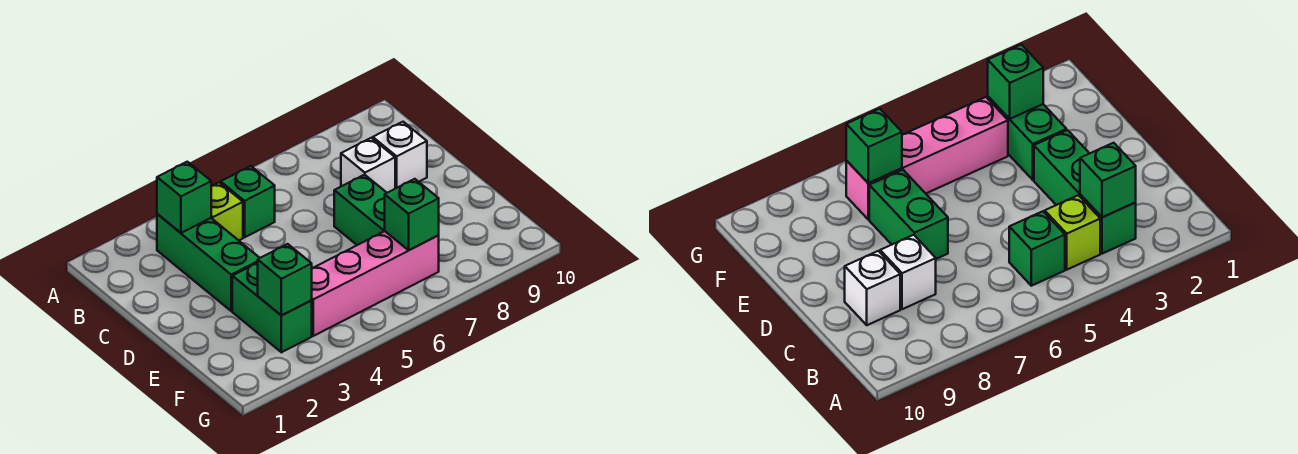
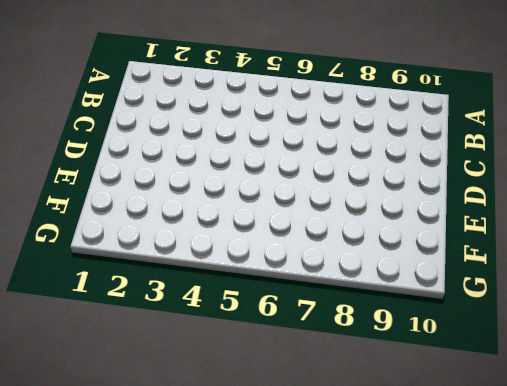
none -> green 1x3 brick [157,214,259,311]
none -> lime 1x1 brick [211,182,243,240]

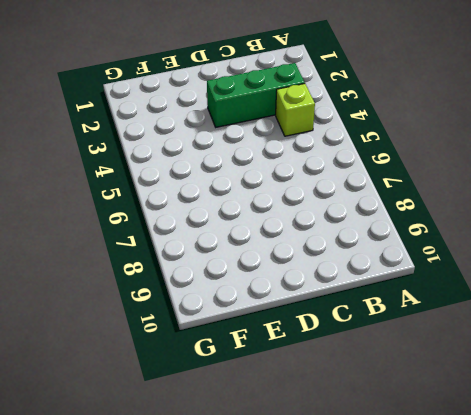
none -> green 1x1 brick [221,166,275,237]
none -> white 1x1 brick [341,138,395,193]

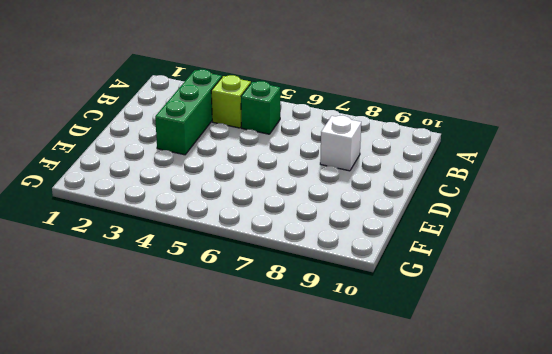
none -> white 1x1 brick [373,122,427,188]
none -> green 1x2 brick [334,175,387,245]

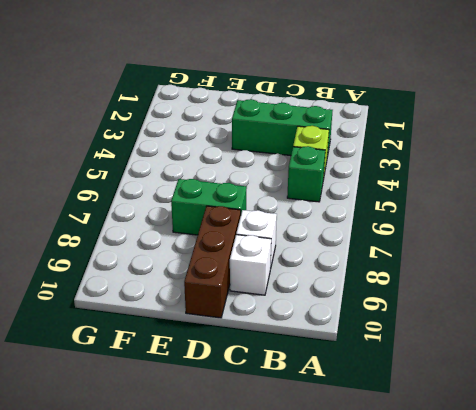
brown 1x3 brick [184,206,241,318] -> none
none -> green 1x2 brick [232,263,312,352]
none -> pink 1x4 brick [311,231,439,336]

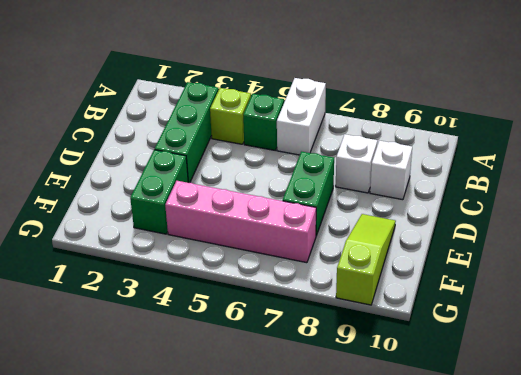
white 1x2 brick [277,78,326,155] -> none
lime 1x3 slope [336,214,396,305] -> none
none -> green 1x1 brick [157,162,211,233]
none -> green 1x1 brick [258,244,312,316]

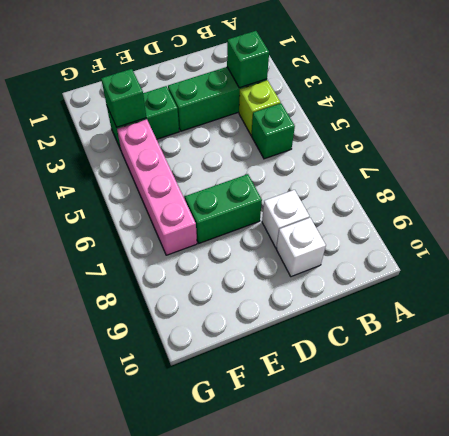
none -> green 1x1 brick [385,179,439,250]

